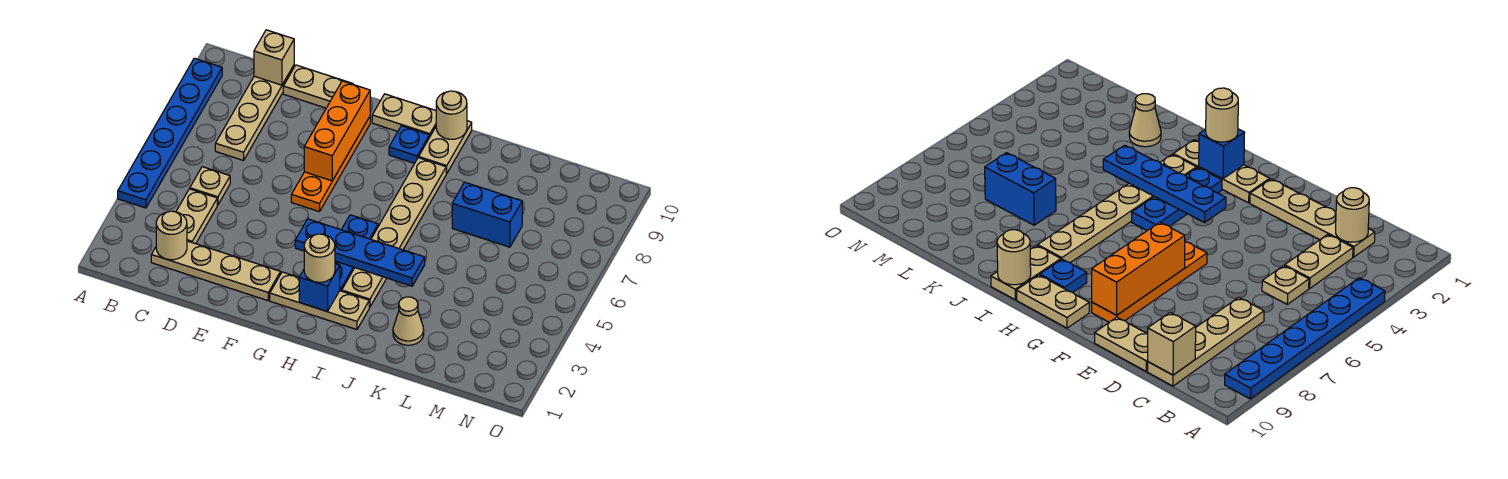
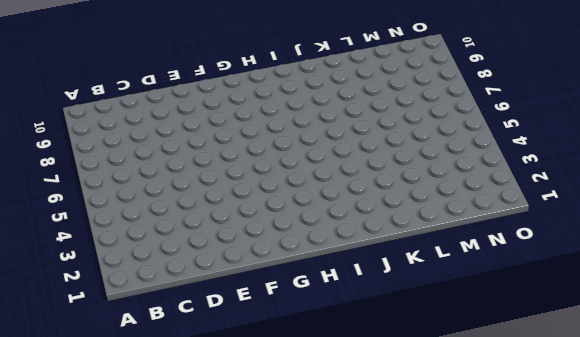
none -> blue 1x6 plate [118,58,222,208]
none -> tan 1x4 plate [151,241,281,301]
none -> tan 1x2 plate [176,189,217,244]

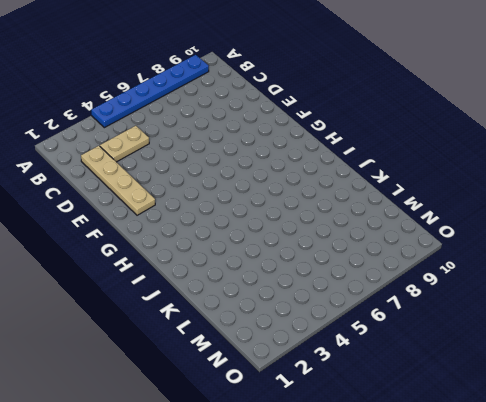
none -> tan 1x1 plate [190,167,230,205]
none -> tan 1x4 plate [215,65,294,160]
none -> tan 1x2 plate [283,65,353,108]

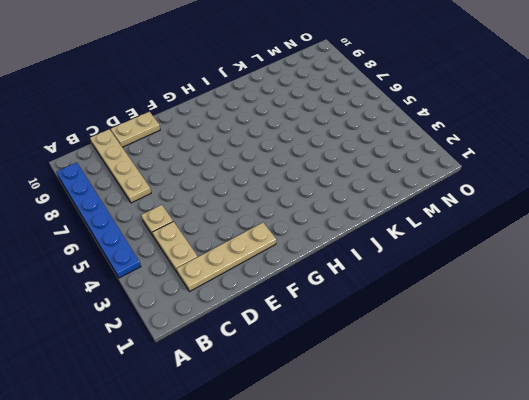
none -> orange 1x4 plate [291,117,370,212]
none -> tan 1x3 plate [270,272,369,330]
none -> tan 1x2 plate [372,94,436,137]

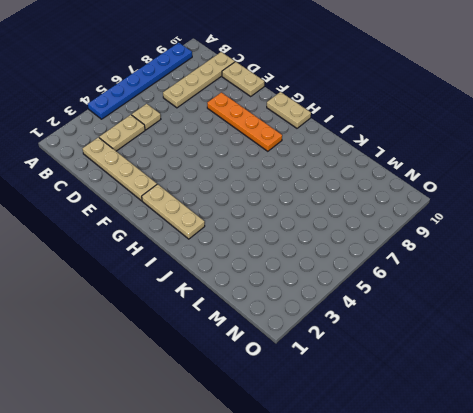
orange 1x4 plate [207,92,282,151] -> orange 1x4 plate turned to [291,117,370,212]
none -> blue 1x3 plate [335,215,378,291]
none -> blue 1x1 plate [389,126,429,163]
none -> tan 1x6 plate [342,158,446,307]

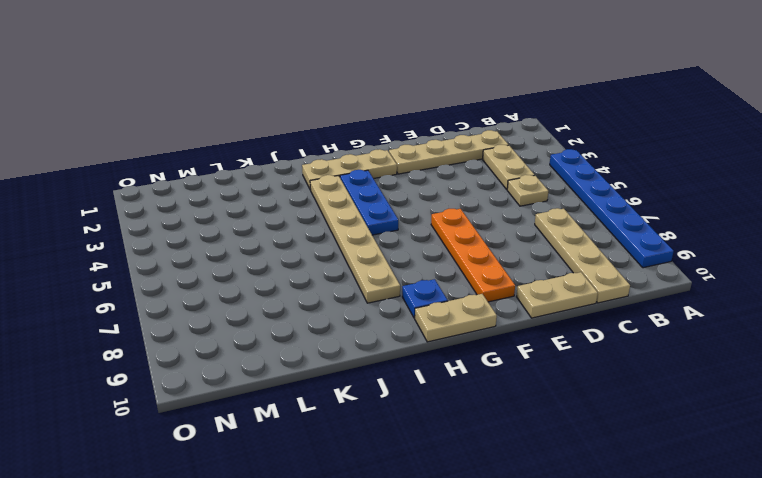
none -> tan 1x2 plate [419,121,472,174]
none -> tan 1x1 cone [393,297,424,345]
none -> blue 1x2 brick [452,182,522,247]

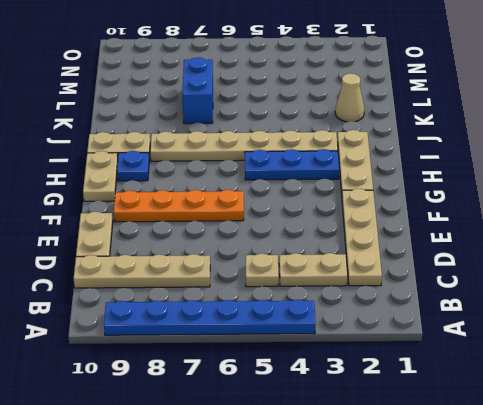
none -> tan 1x1 round brick [156,211,187,260]
none -> tan 1x1 brick [254,30,294,85]
none -> orange 1x3 brick [304,81,370,181]

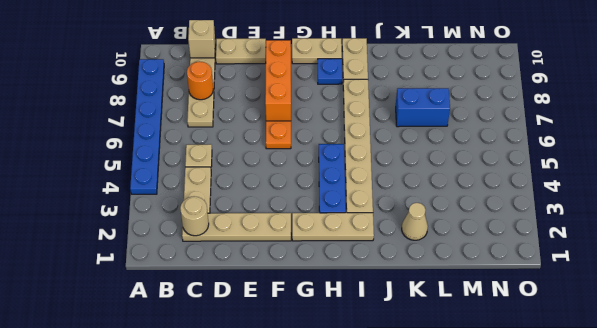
orange 1x1 round brick [187,61,213,100] -> none
none -> blue 1x4 plate [295,219,425,286]
none -> blue 1x1 brick [299,264,340,311]
none -> tan 1x1 round brick [436,91,467,139]

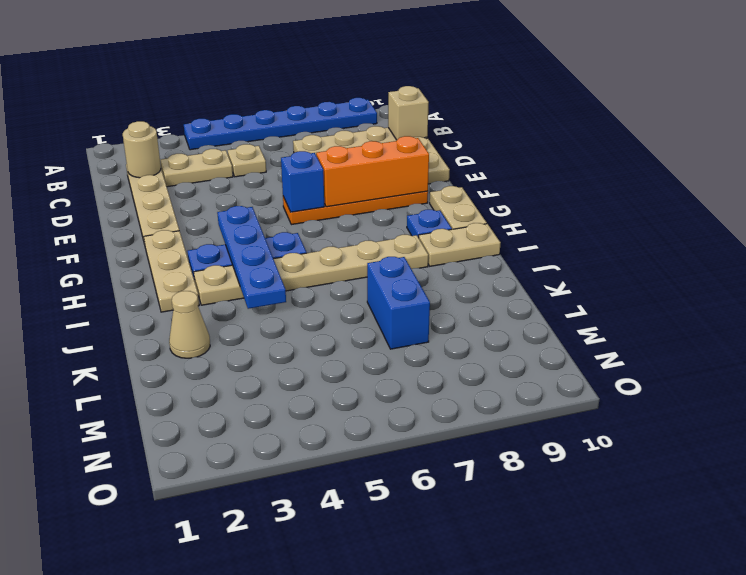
blue 1x1 brick [281,151,324,212] -> blue 1x1 brick moved to [299,264,340,311]
none -> tan 1x1 round brick [436,91,467,139]
none -> tan 1x1 round brick [304,234,335,282]

